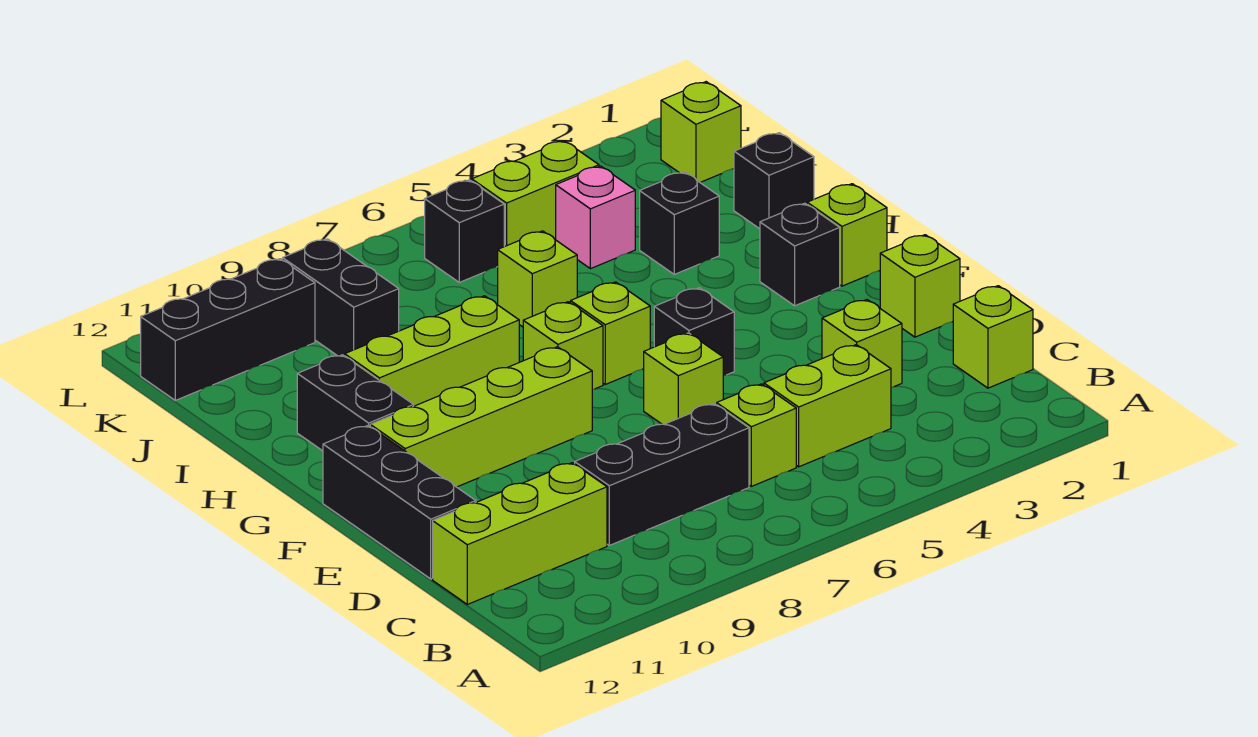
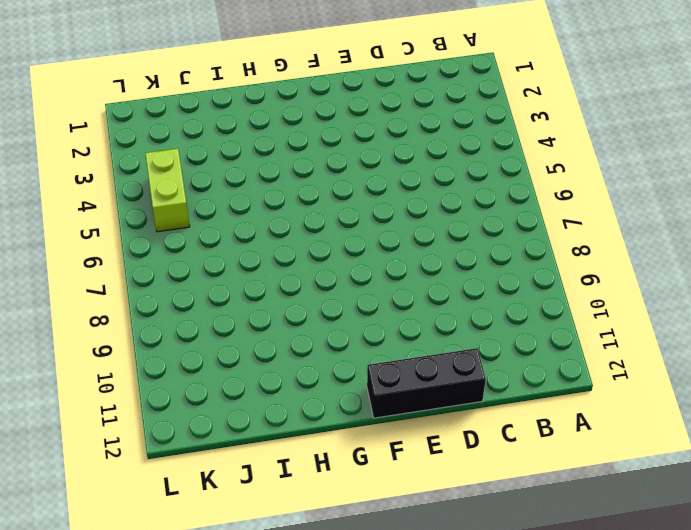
none -> lime 1x1 brick [953,286,1033,388]
none -> lime 1x2 brick [764,345,891,467]
none -> lime 1x1 brick [717,384,796,486]

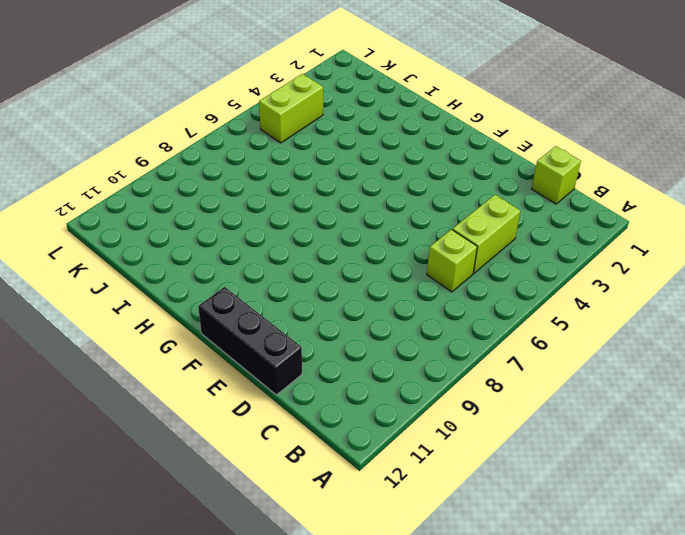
none -> black 1x3 brick [575,404,749,545]
none -> lime 1x3 brick [433,463,607,604]
none -> lime 1x1 brick [822,300,902,387]

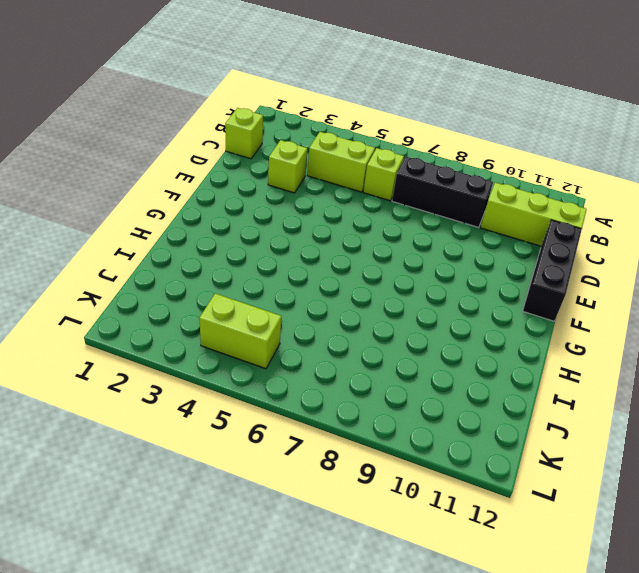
none -> lime 1x1 brick [880,235,960,337]
none -> lime 1x1 brick [644,333,723,424]
none -> black 1x1 brick [654,288,734,376]

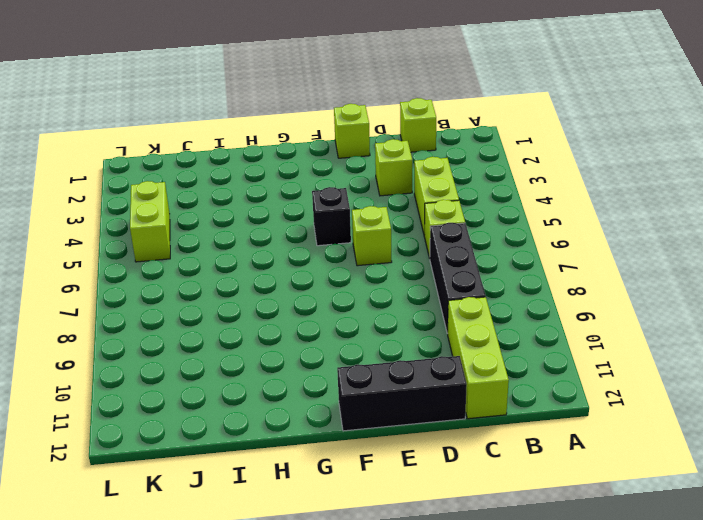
none -> lime 1x4 brick [370,347,592,487]
none -> lime 1x1 brick [807,184,887,286]
none -> black 1x1 brick [760,203,840,306]

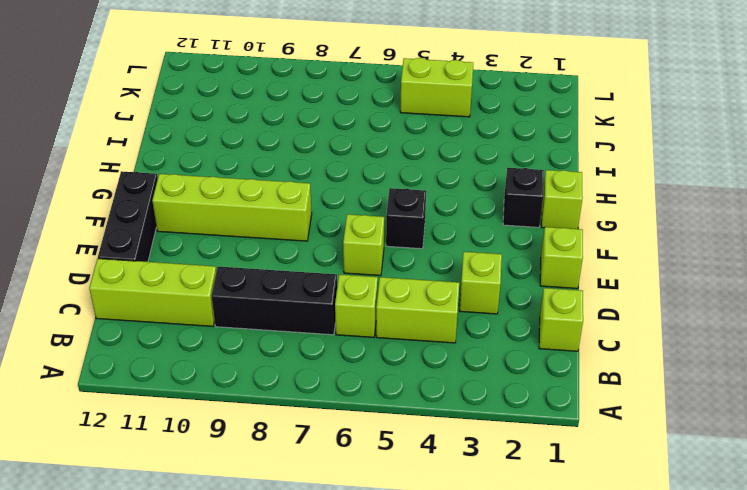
none -> lime 1x1 brick [571,282,650,384]
none -> lime 1x1 brick [523,302,603,390]
none -> black 1x2 brick [297,355,414,451]

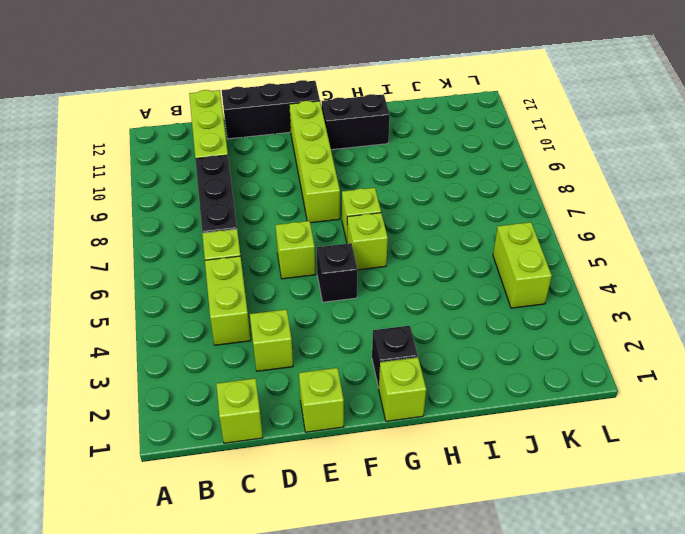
none -> lime 1x3 brick [345,296,519,406]
none -> black 1x1 brick [734,133,814,229]
none -> black 1x1 brick [640,172,719,274]

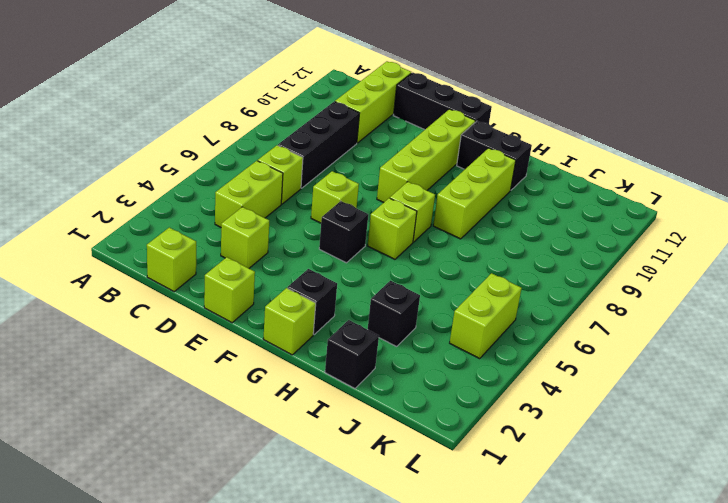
none -> lime 1x1 brick [498,231,577,327]
none -> pink 1x1 brick [556,166,635,269]
none -> black 1x2 brick [283,239,399,356]

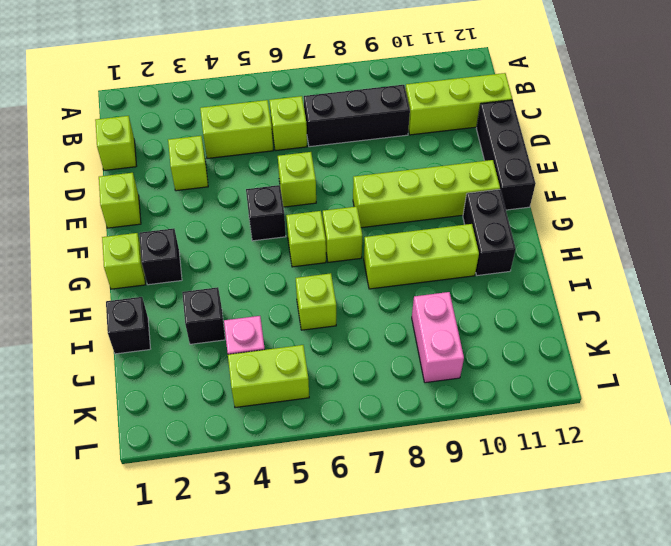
pink 1x2 brick [412,292,464,383] -> black 1x2 brick [283,239,399,356]
none -> lime 1x1 brick [661,82,741,182]
none -> black 1x1 brick [425,180,504,282]
none -> black 1x3 brick [141,259,315,400]

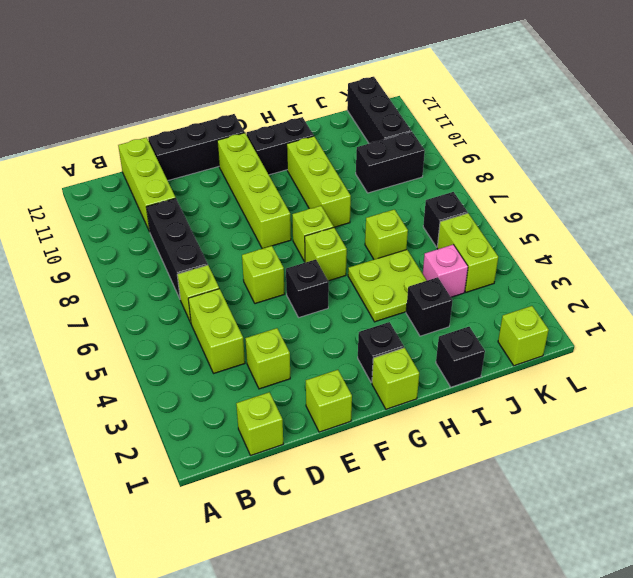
lime 2x2 plate [348,250,427,322] -> none

